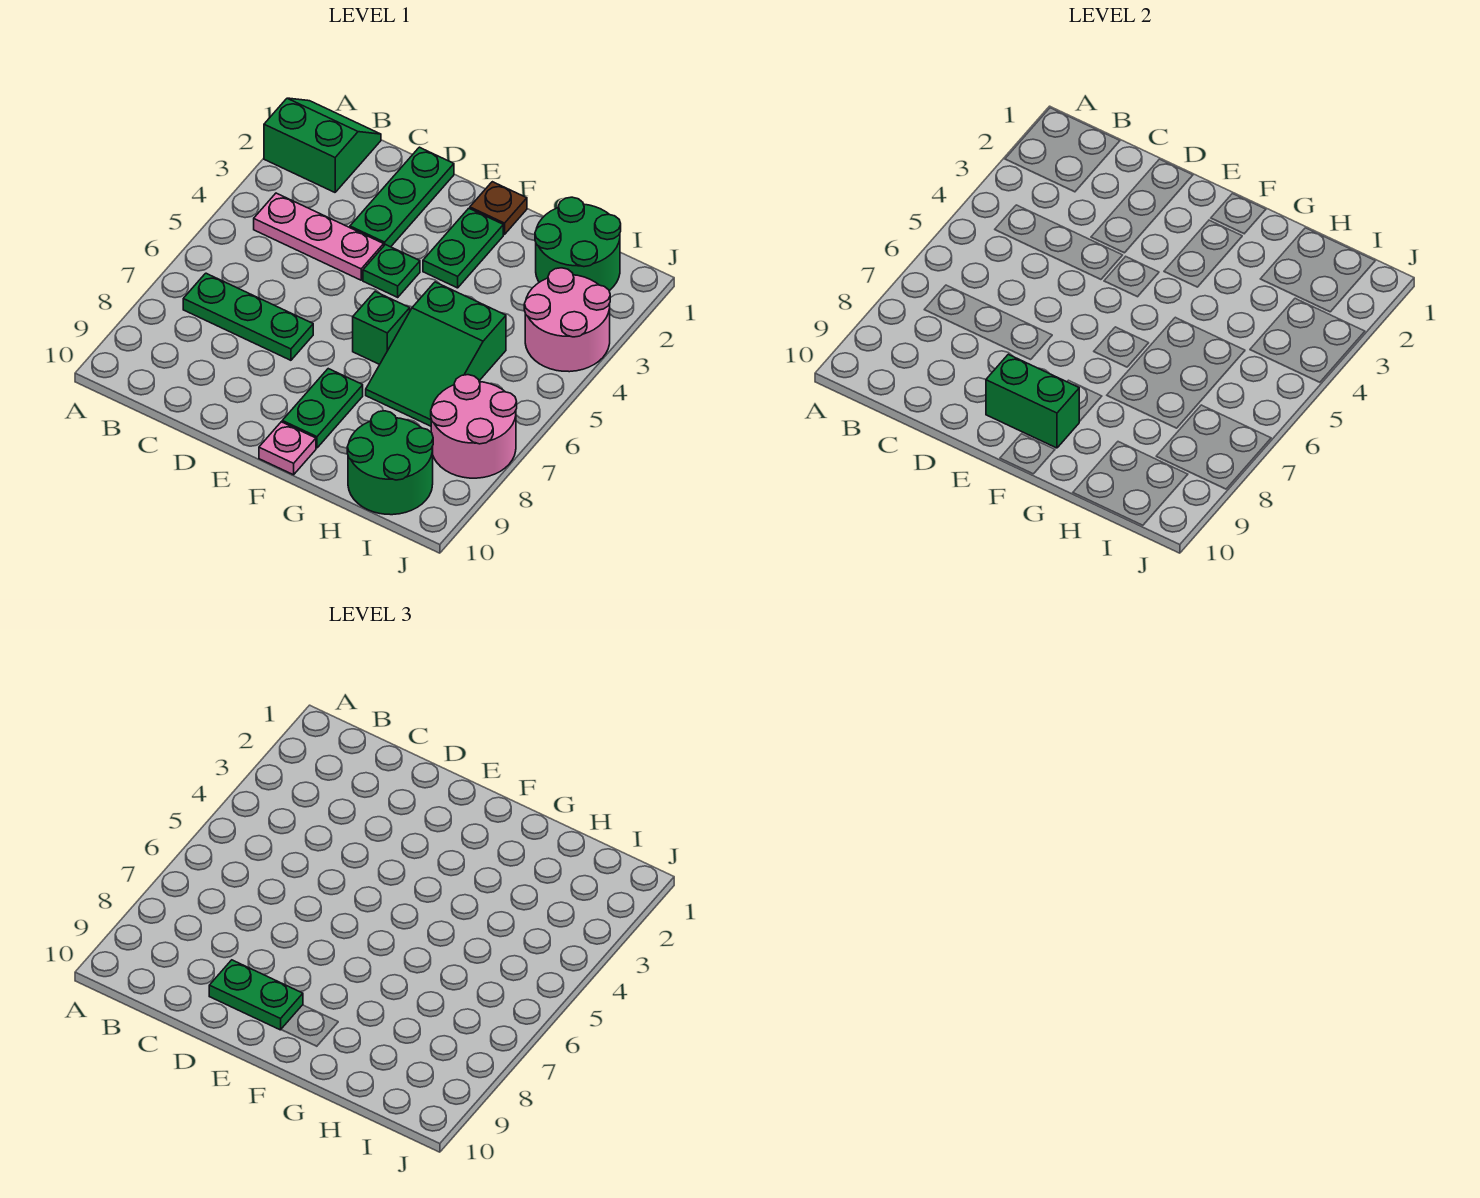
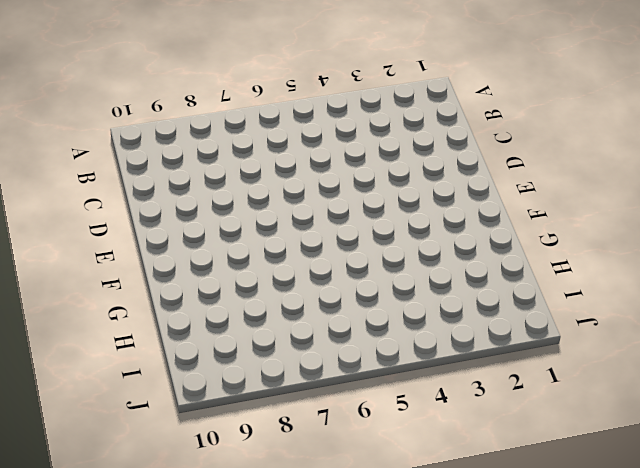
none -> green 2x2 slope [264,98,381,192]
none -> pink 1x3 plate [254,193,384,280]
none -> green 1x3 plate [183,273,313,360]

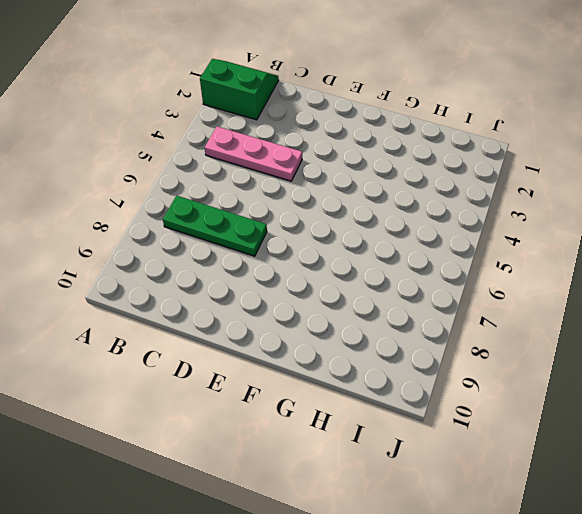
none -> green 1x3 plate [350,147,454,247]
none -> green 1x1 plate [363,245,420,297]
none -> brown 1x1 plate [470,182,527,235]

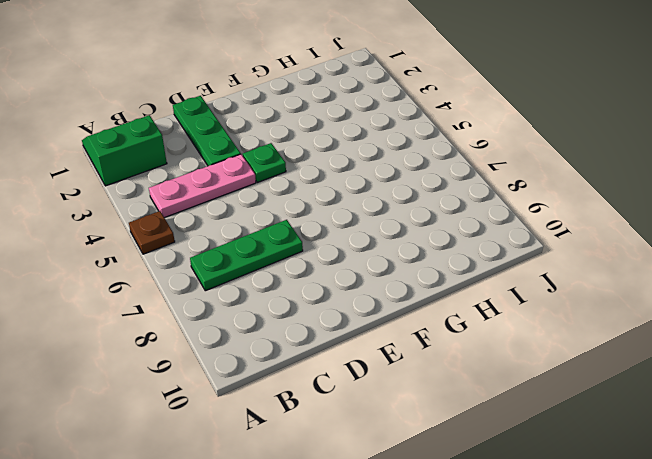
brown 1x1 plate [129,211,175,254] -> brown 1x1 plate moved to [470,182,527,235]
none -> green 1x2 plate [423,208,503,288]
none -> green 1x1 brick [353,292,410,364]
none -> green 1x2 plate [282,369,363,448]

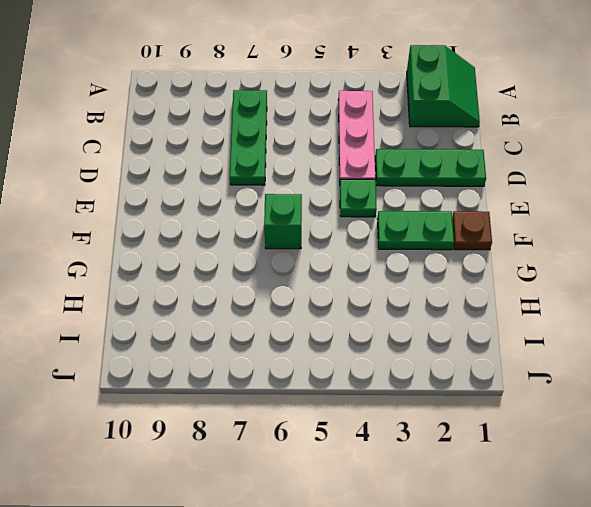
none -> green 1x2 plate [282,369,363,448]
none -> pink 1x1 plate [259,422,316,475]
none -> green 2x3 slope [366,282,506,426]

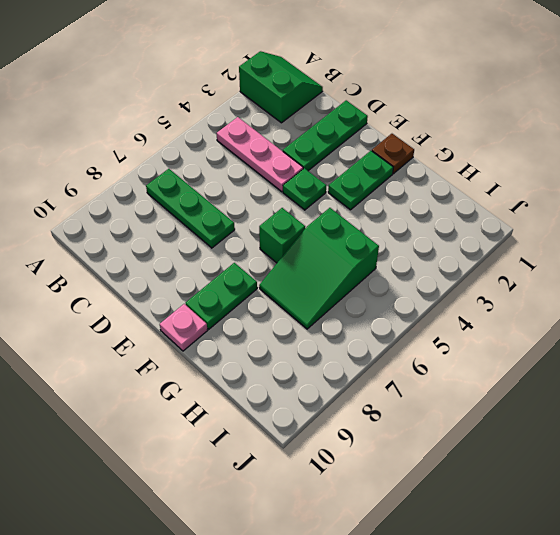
none -> green 2x2 round brick [535,197,621,291]
none -> green 2x2 round brick [347,411,433,515]
none -> pink 2x2 round brick [524,268,610,372]

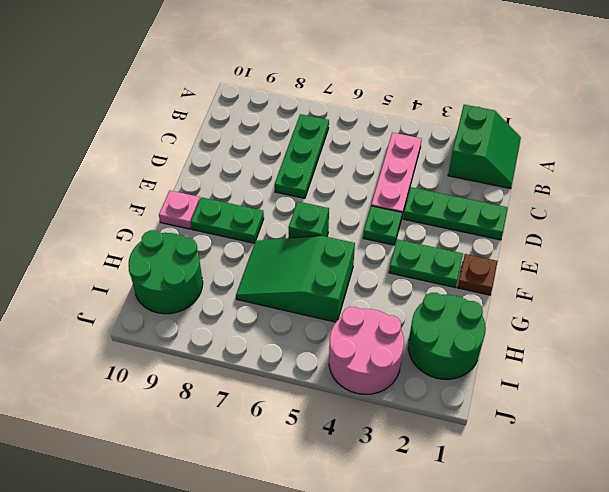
none -> pink 2x2 round brick [431,375,517,478]
none -> green 1x2 brick [986,354,1079,448]
none -> green 1x2 plate [209,960,303,1030]

